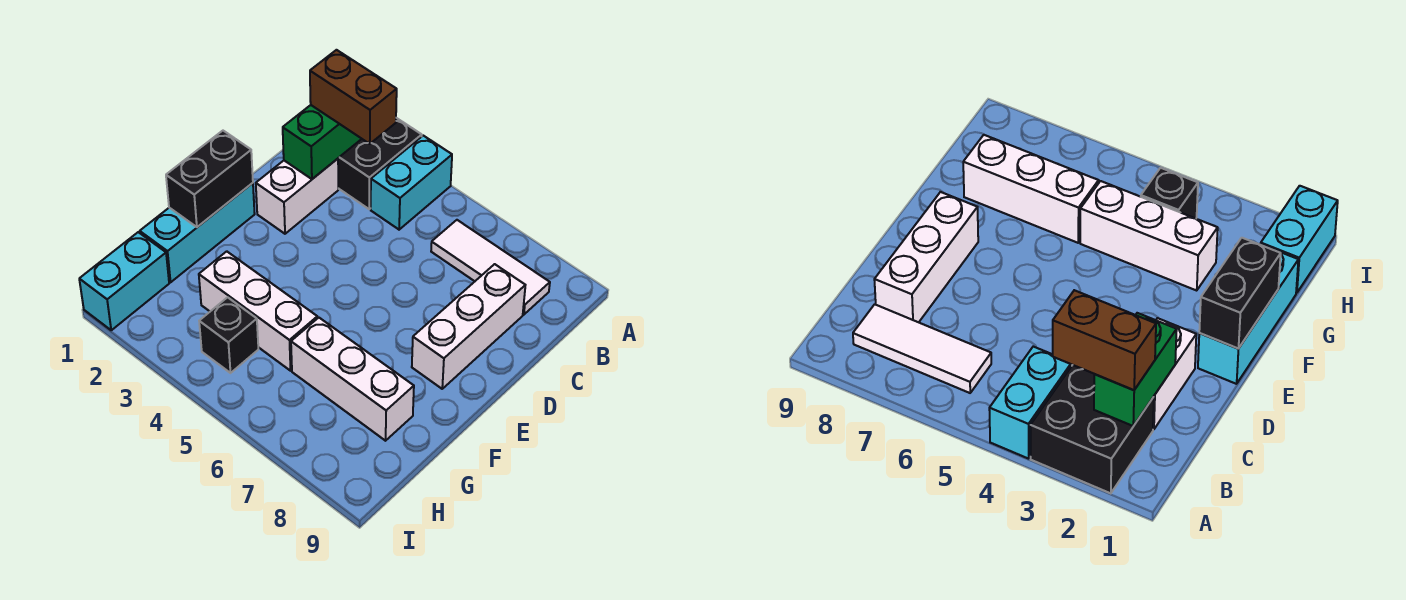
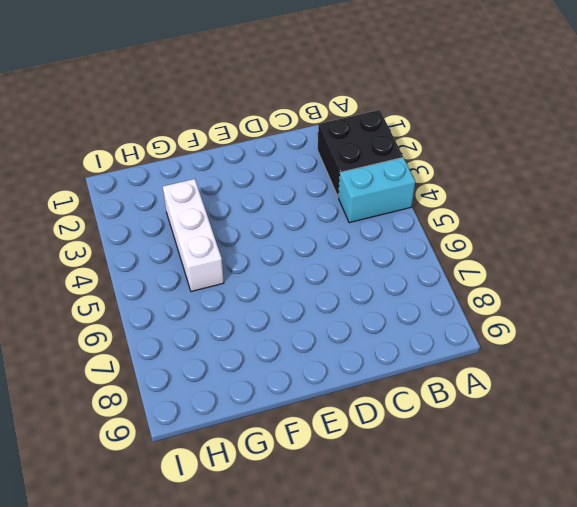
none -> white 1x3 tile [431,220,550,315]
none -> white 1x2 brick [256,159,338,234]
none -> white 1x3 brick [412,264,525,389]

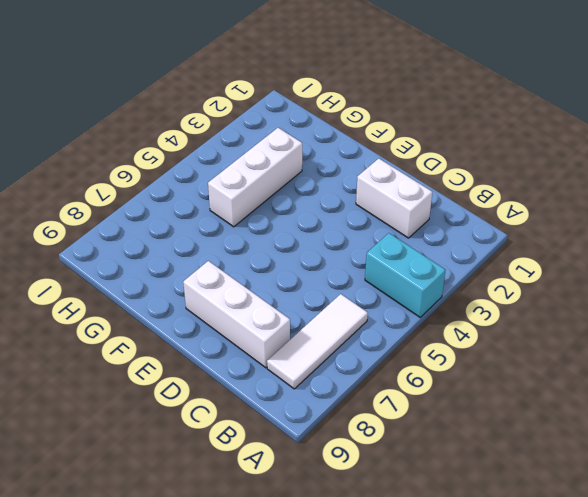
none -> black 2x2 brick [338,118,422,209]
none -> cyan 1x3 brick [140,183,255,282]
none -> white 1x3 brick [291,318,414,441]

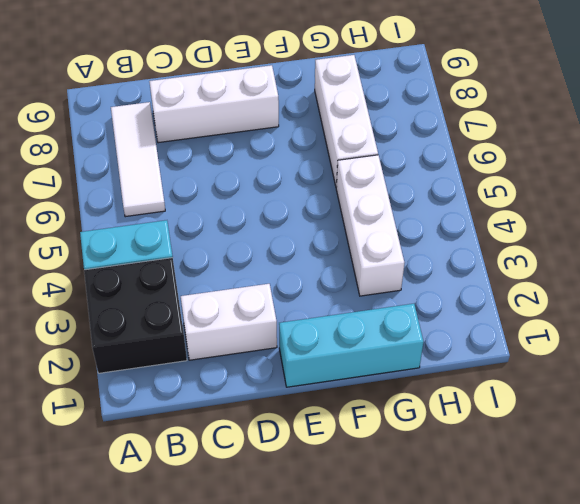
none -> cyan 1x2 brick [79,232,169,330]
none -> black 1x1 brick [199,297,258,373]
none -> green 1x2 brick [283,105,361,179]

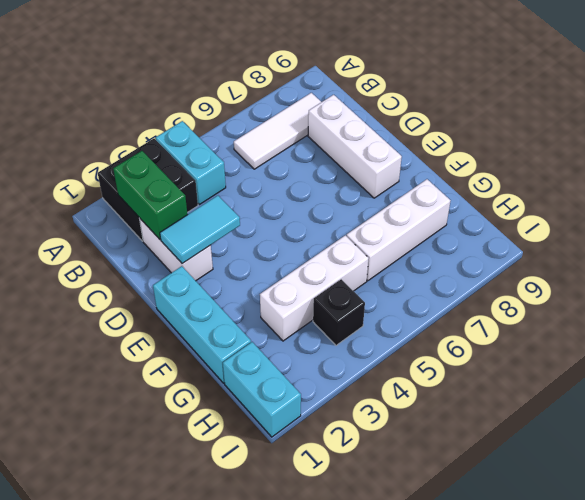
cyan 1x2 tile [160,195,240,264] -> none
none -> black 1x2 brick [166,131,253,227]
none -> brown 1x2 brick [310,50,397,144]

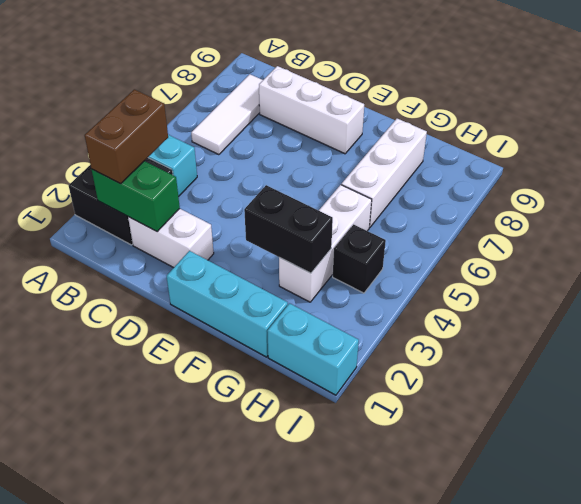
black 1x2 brick [244,185,333,273] -> black 1x2 brick moved to [166,131,253,227]

